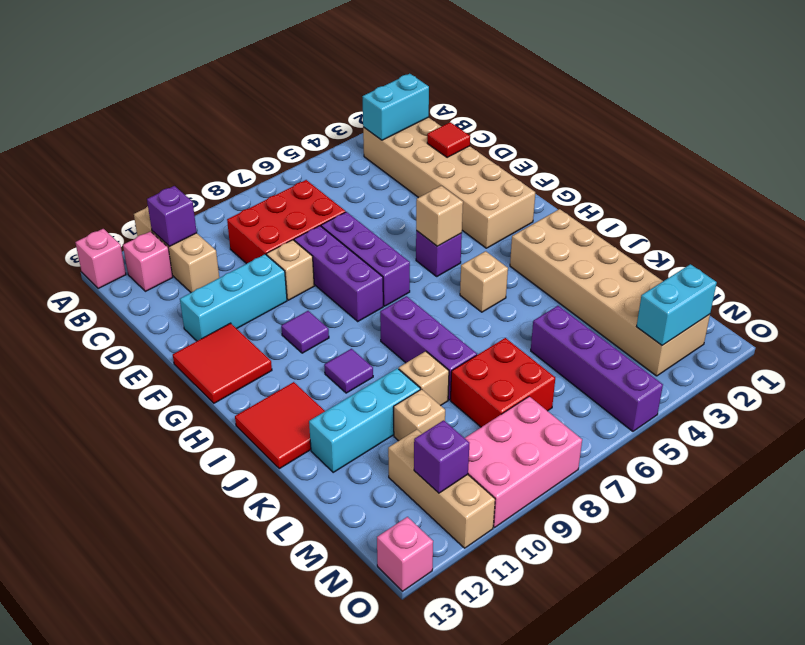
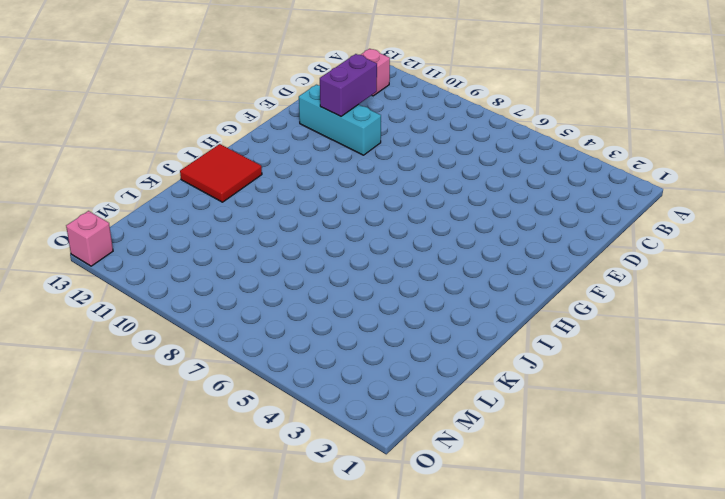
purple 1x2 brick [320,54,377,116] -> none
none -> tan 1x3 brick [134,206,219,293]
none -> pink 1x1 brick [75,229,126,288]
none -> tan 2x6 brick [363,117,535,248]
none -> red 2x3 brick [227,180,345,264]

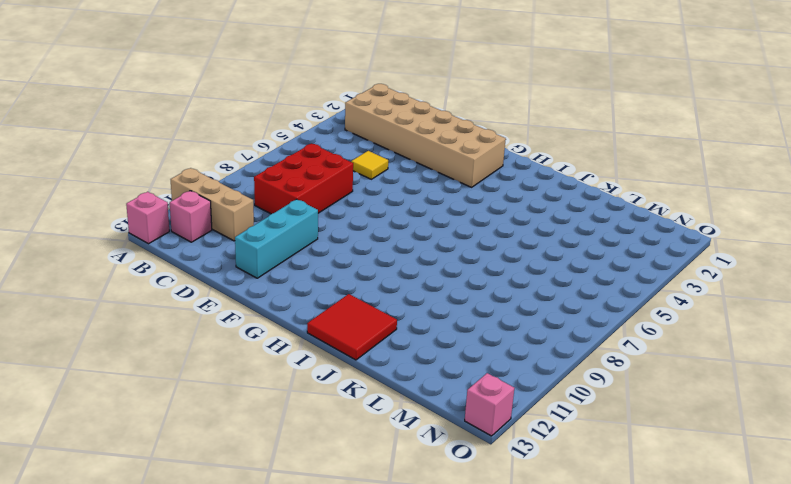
yellow 1x1 tile [351,151,388,179] -> none
none -> purple 1x3 brick [321,212,410,306]
none -> purple 1x3 brick [294,226,383,321]
none -> tan 1x1 brick [267,240,314,300]
none -> red 2x2 tile [173,323,272,403]

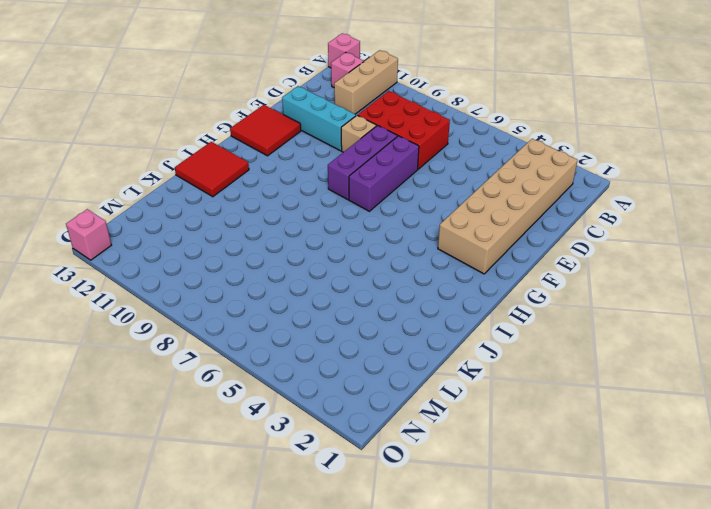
none -> purple 1x1 brick [416,231,462,276]
none -> purple 1x1 tile [281,311,329,353]
none -> tan 2x6 brick [510,209,710,376]
none -> tan 1x1 brick [460,251,508,312]

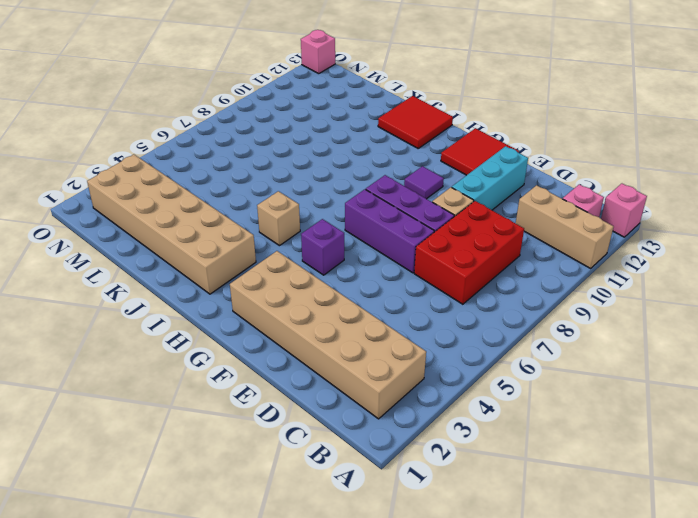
none -> purple 1x3 brick [380,296,477,400]
none -> purple 1x1 tile [324,349,373,393]
none -> tan 1x1 brick [399,351,449,406]
none -> cyan 1x3 brick [309,368,420,472]

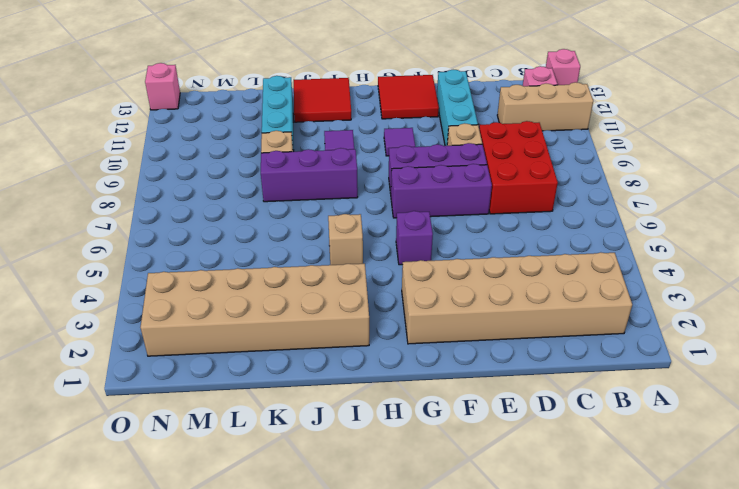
none -> purple 1x4 brick [531,306,663,431]
none -> red 2x2 brick [451,338,555,427]
none -> tan 1x1 brick [394,389,445,441]
none -> tan 1x3 brick [388,430,495,548]

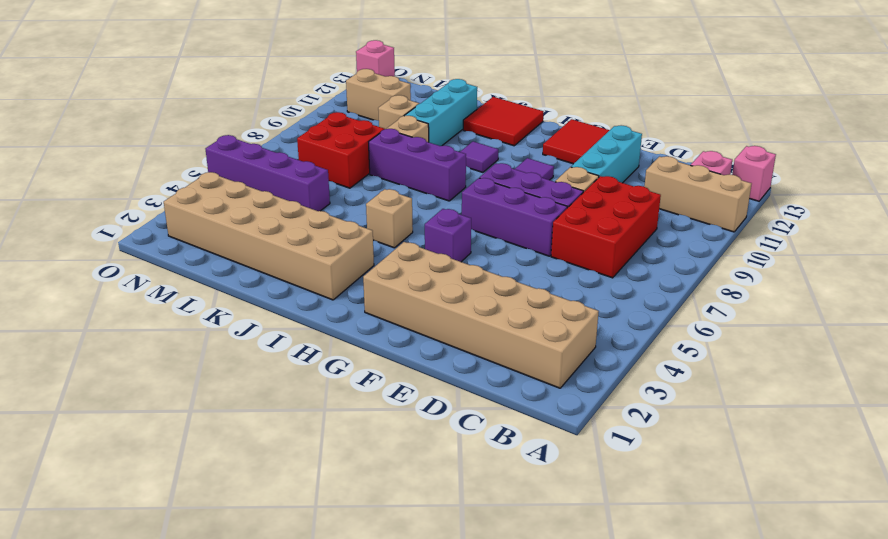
tan 1x2 brick [346,69,411,120] -> tan 1x3 brick [388,430,495,548]
none -> pink 2x3 brick [465,396,582,528]
none -> cyan 1x2 brick [362,74,429,140]
none -> purple 1x1 brick [147,186,197,246]
none -> red 1x1 tile [427,122,470,158]

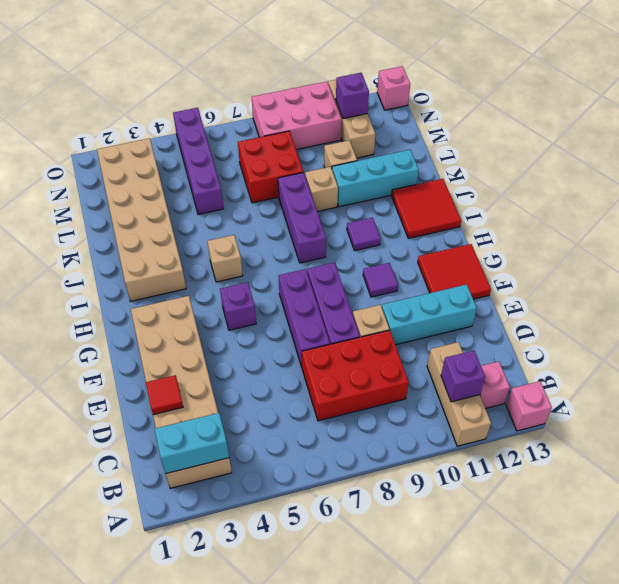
none -> tan 1x1 brick [416,186,463,246]
none -> cyan 1x2 brick [637,264,717,345]

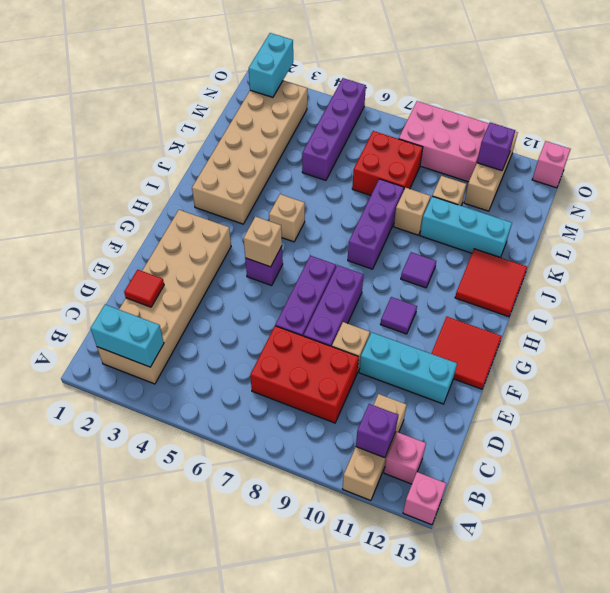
cyan 1x2 brick [249,33,293,97] -> cyan 1x2 brick turned to [637,264,717,345]

